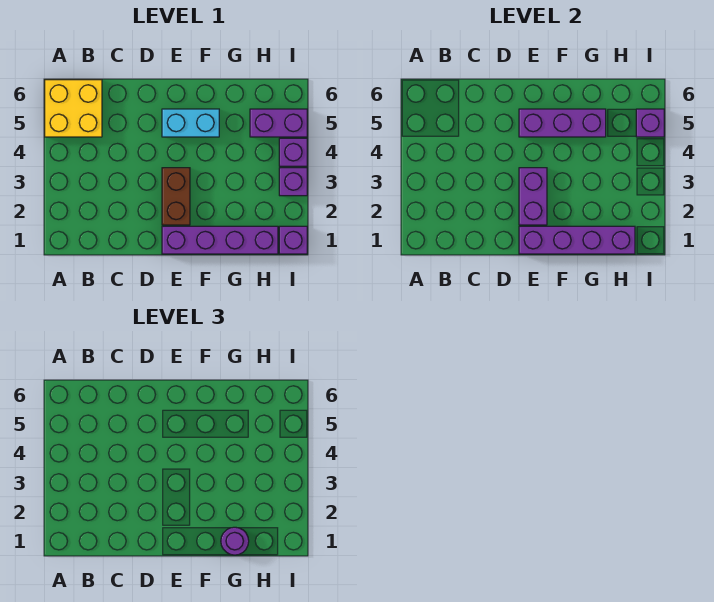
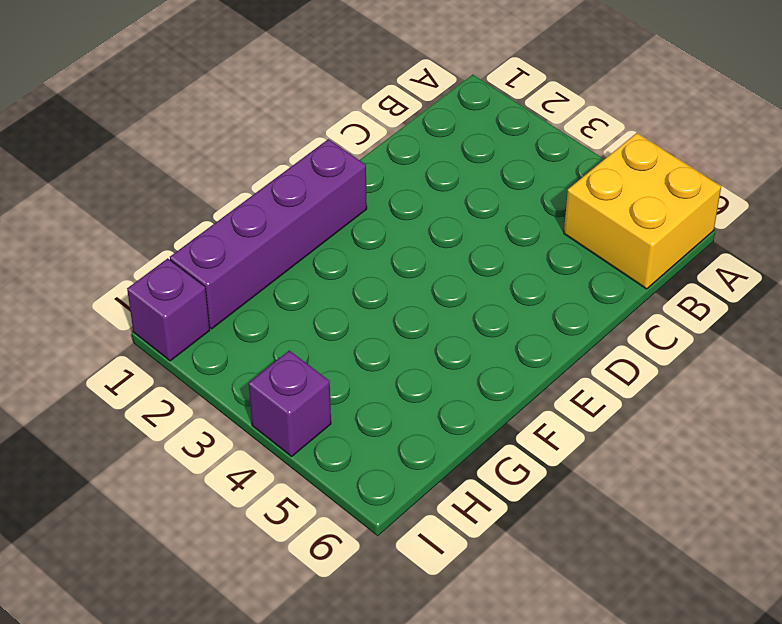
none -> brown 1x2 brick [162,168,190,225]
none -> cyan 1x2 brick [162,109,219,137]
none -> purple 1x2 brick [250,109,307,137]

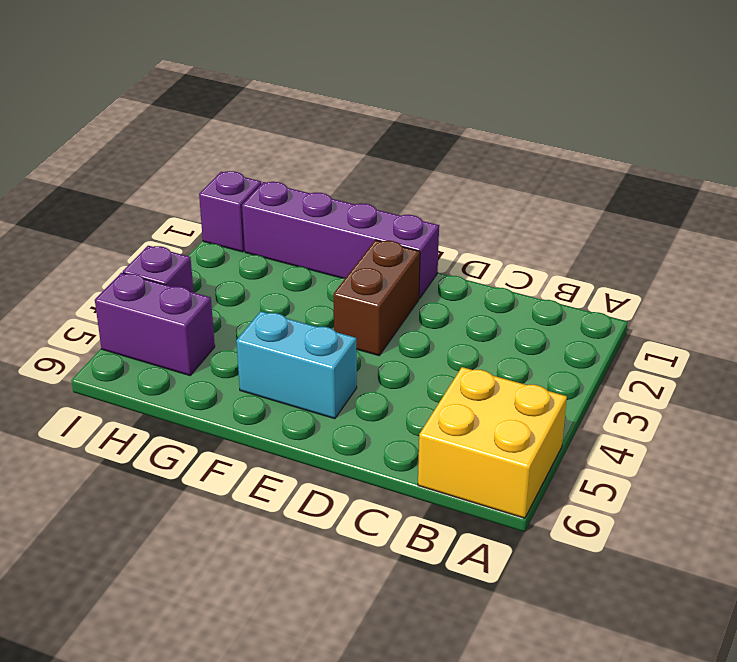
none -> purple 1x1 brick [279,168,307,196]
none -> purple 1x4 brick [519,226,635,254]
none -> purple 1x2 brick [519,168,547,225]

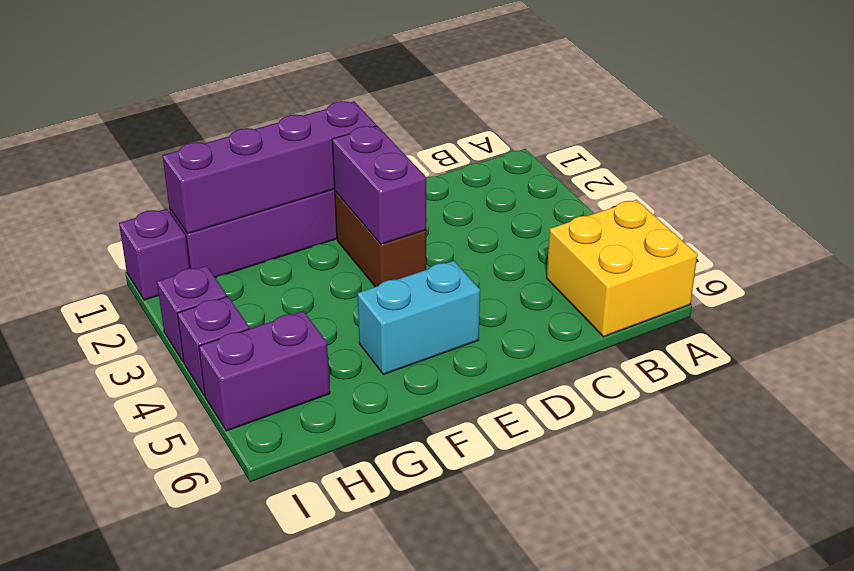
none -> purple 1x3 brick [519,109,606,137]
none -> purple 1x1 brick [636,109,664,137]
none -> purple 1x1 round brick [221,527,249,555]

